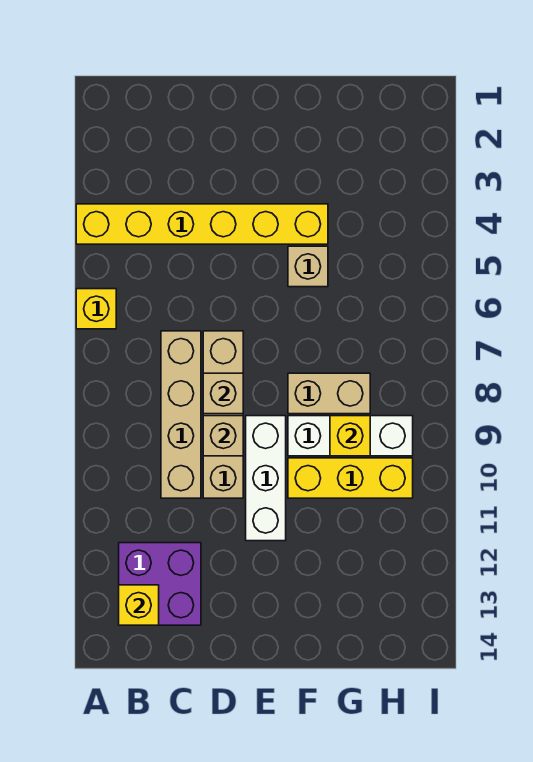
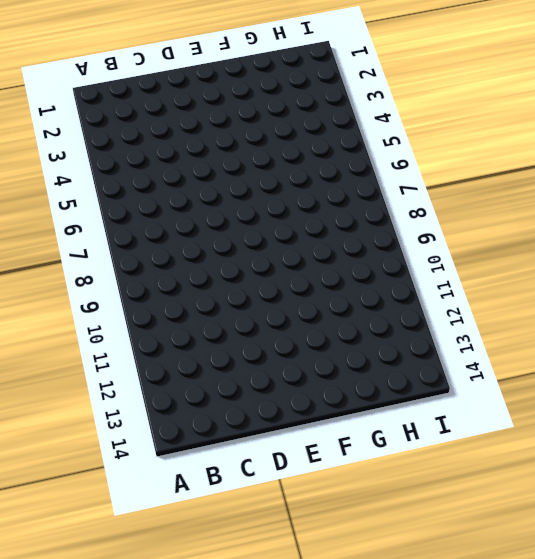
none -> yellow 1x6 brick [76,204,328,244]
none -> yellow 1x1 brick [76,289,116,329]
none -> purple 2x2 brick [119,543,201,625]

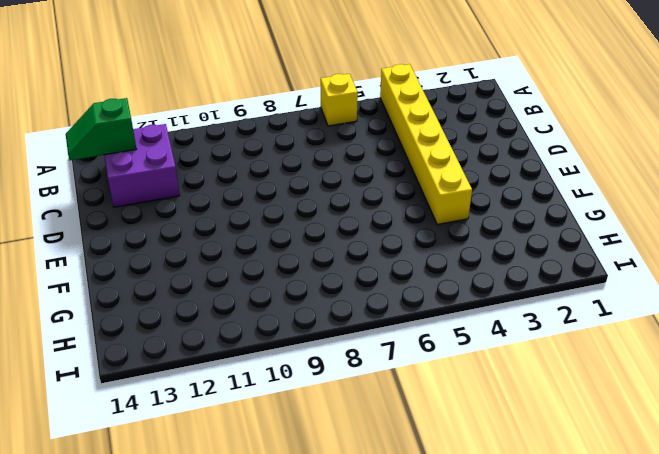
green 1x2 slope [66,98,136,160] -> yellow 1x1 brick [119,585,159,625]
none -> tan 1x4 brick [161,331,201,498]
none -> tan 1x4 brick [203,331,243,498]
none -> white 1x3 brick [246,416,286,541]

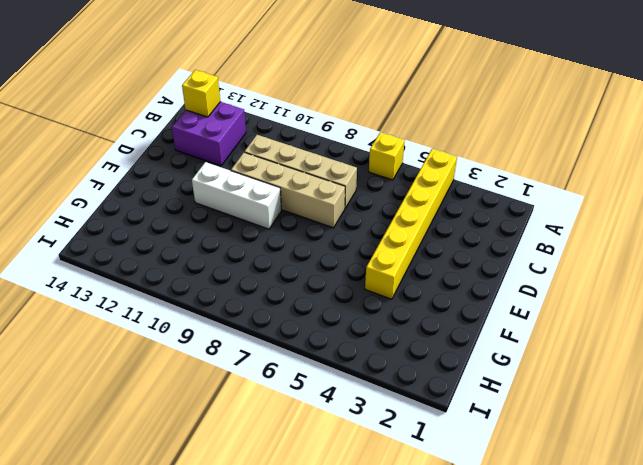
none -> tan 1x1 brick [288,246,328,287]
none -> tan 1x2 brick [288,373,370,414]
none -> white 1x3 brick [288,416,413,456]

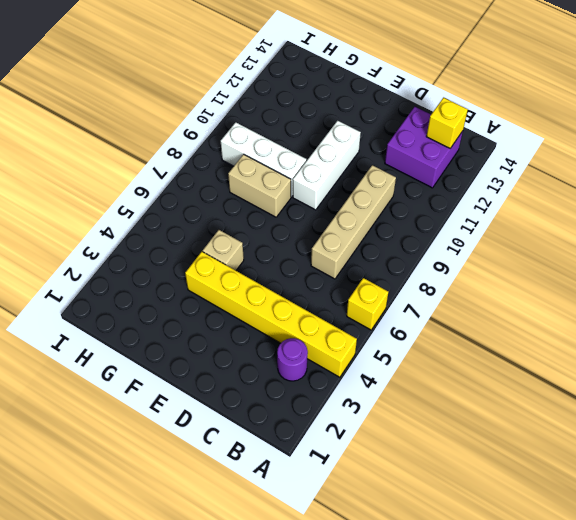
purple 1x1 round brick [277,338,308,381] -> none
none -> tan 1x4 brick [203,331,243,498]
none -> yellow 1x3 brick [288,458,413,498]
none -> tan 1x1 brick [203,373,243,414]

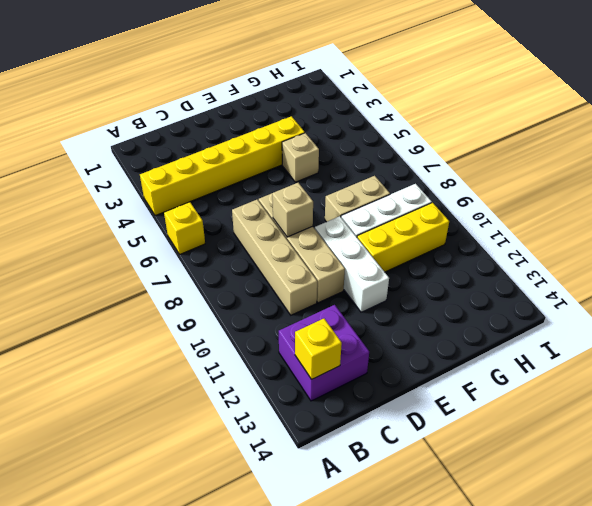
none -> tan 1x1 brick [203,416,243,456]
none -> yellow 1x1 brick [330,416,370,456]

